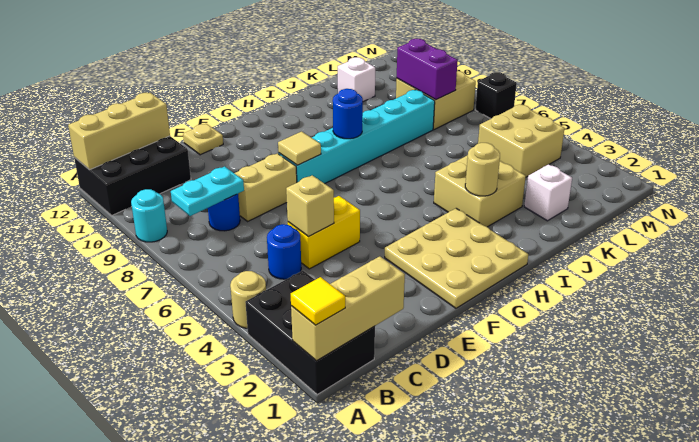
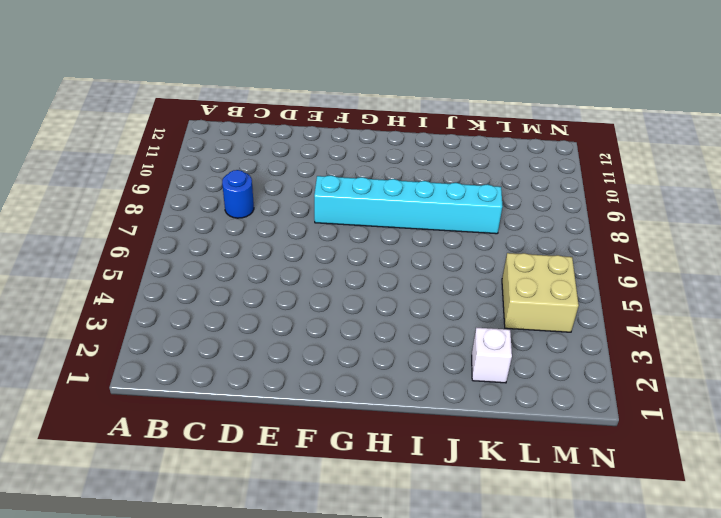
none -> black 2x3 brick [245,271,375,394]
none -> tan 1x1 round brick [230,271,266,328]
none -> cyan 1x1 round brick [131,189,167,242]

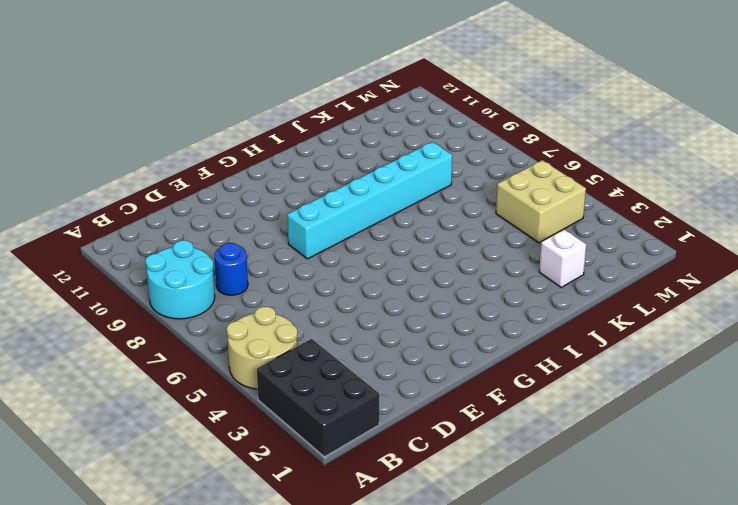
tan 2x2 round brick [226,307,297,389] -> tan 1x1 round brick [230,271,266,328]
cyan 2x2 round brick [145,240,215,319] -> cyan 1x1 round brick [131,189,167,242]
none -> black 2x3 brick [74,136,191,215]
none -> blue 1x1 round brick [267,224,301,279]
none -> yellow 1x2 brick [288,196,360,269]

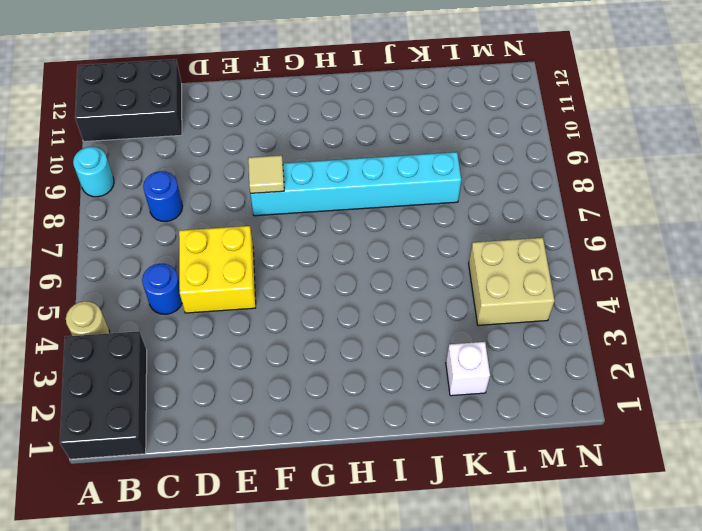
yellow 2x2 brick [179,226,256,313] -> yellow 1x2 brick [288,196,360,269]
none -> tan 1x2 brick [234,153,297,221]
none -> tan 1x1 plate [183,124,223,155]
none -> tan 3x3 plate [385,208,528,308]

